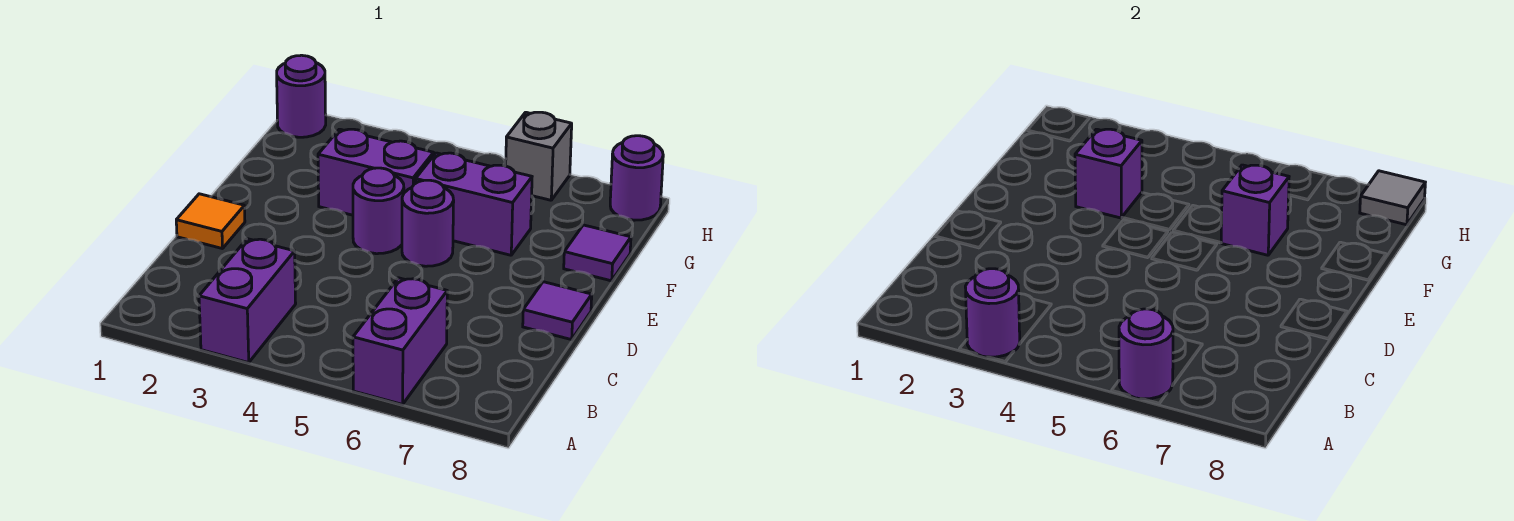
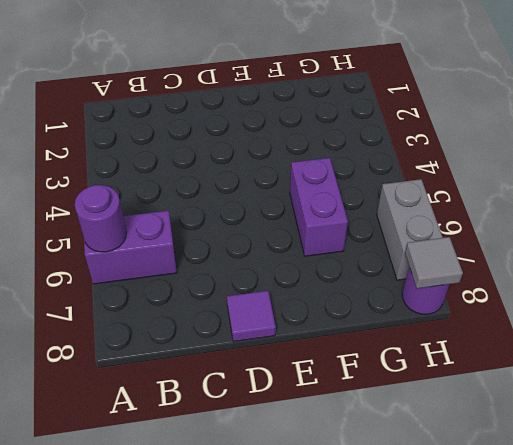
grey 1x2 brick [377,179,443,280] -> grey 1x1 brick [506,112,572,200]
none -> purple 1x2 brick [199,239,296,363]
none -> orange 1x1 tile [176,194,245,249]
none -> purple 1x1 round brick [353,168,404,254]

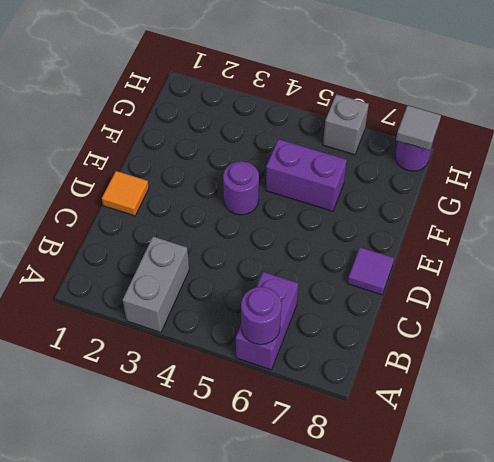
grey 1x2 brick [123,237,189,332] -> purple 1x2 brick [199,239,296,363]
none -> purple 1x1 round brick [402,180,454,266]
none -> purple 1x2 brick [318,129,434,215]
none -> purple 1x1 tile [564,225,631,281]

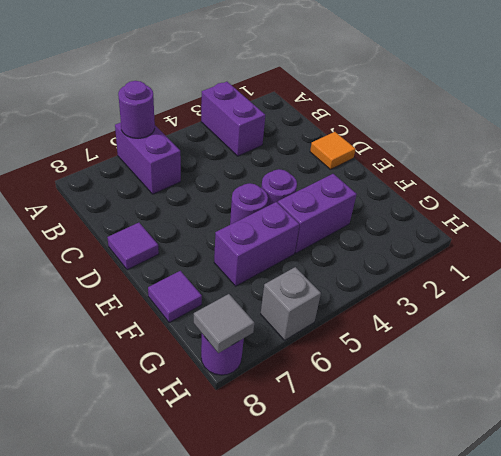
none -> purple 1x1 round brick [277,55,326,137]
none -> purple 1x1 round brick [965,269,1020,357]
none -> purple 1x1 brick [1075,129,1142,218]

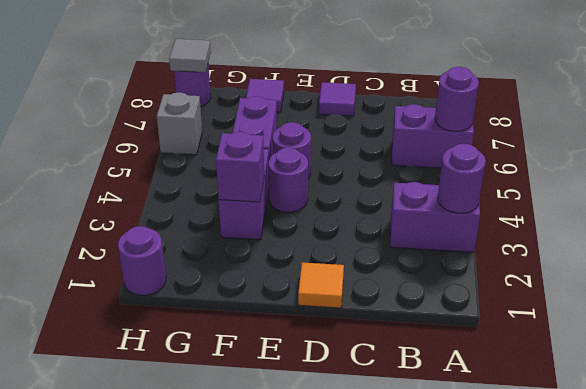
none -> purple 1x1 brick [1221,165,1289,255]

